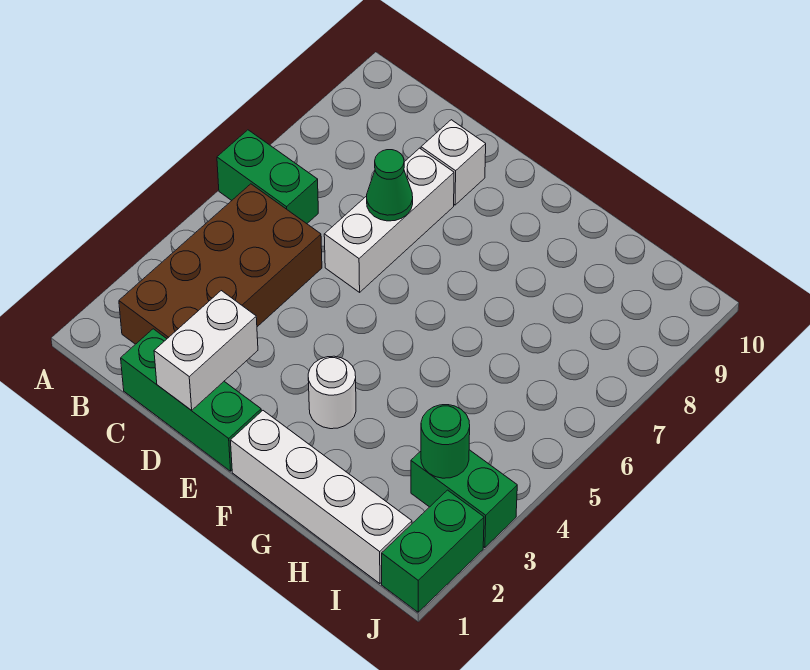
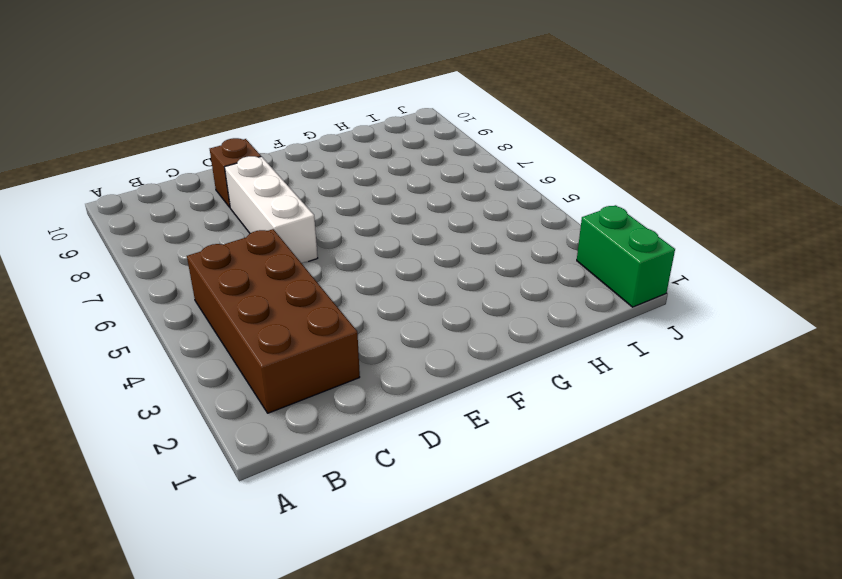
brown 1x1 brick [210,138,261,207] -> white 1x1 brick [421,120,486,205]
none -> green 1x2 brick [217,130,318,224]
none -> green 1x3 brick [121,329,261,471]
none -> white 1x4 brick [230,411,412,584]

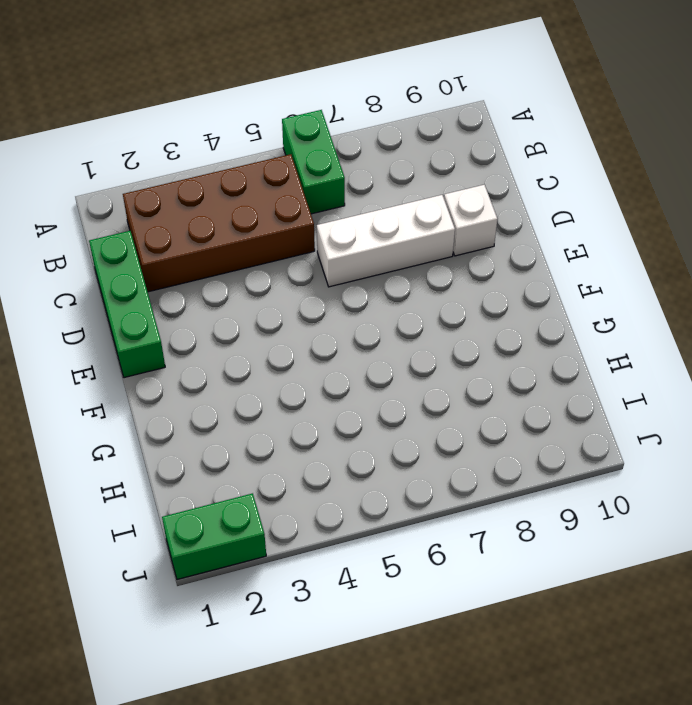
none -> white 1x4 brick [230,411,412,584]
none -> white 1x1 round brick [308,356,356,429]
none -> green 1x2 brick [411,450,517,548]

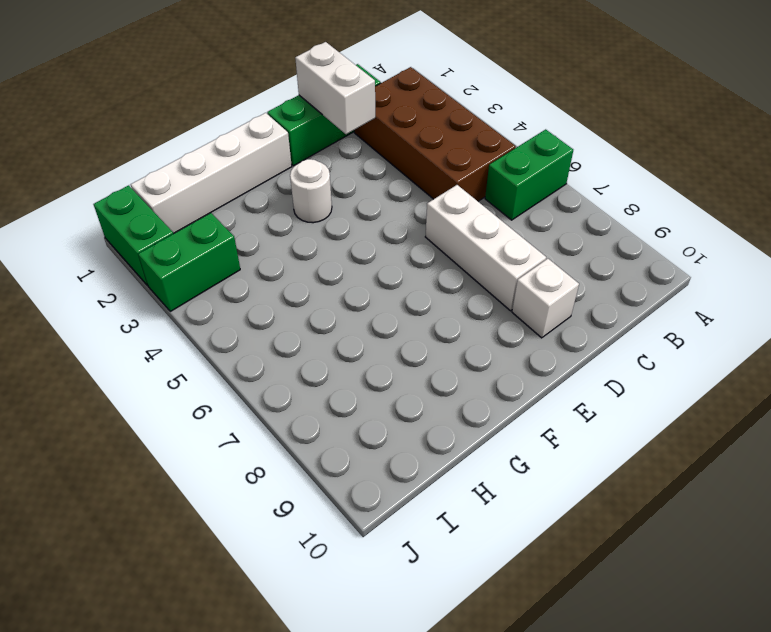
none -> green 1x1 cone [367,150,413,221]
none -> green 1x1 round brick [421,405,470,478]

